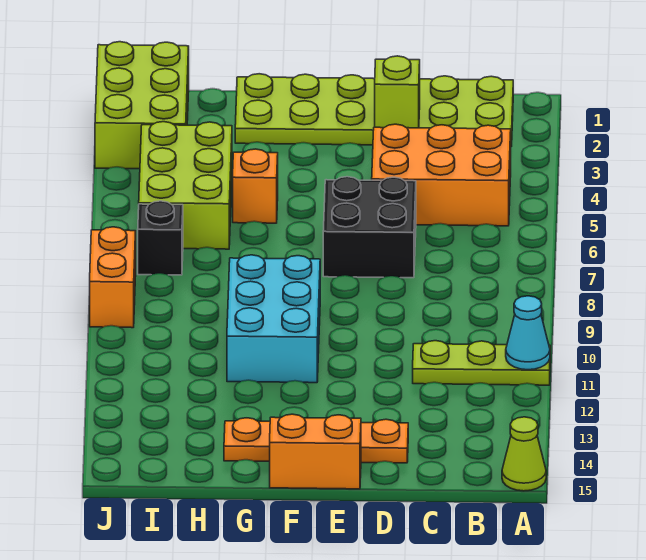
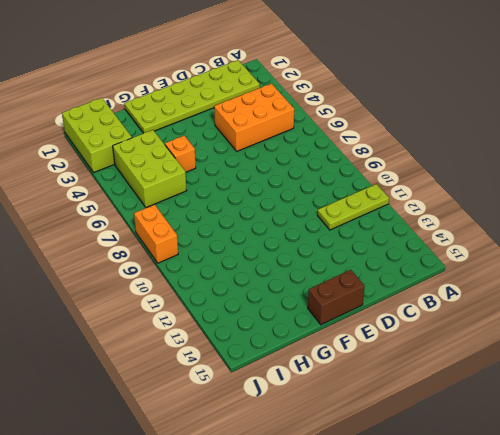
brown 1x2 brick [308,270,365,325] -> orange 1x2 brick [270,414,361,489]
none -> lime 1x1 cone [502,417,546,491]
none -> black 2x2 brick [323,177,416,278]
none -> orange 1x4 plate [224,418,408,463]

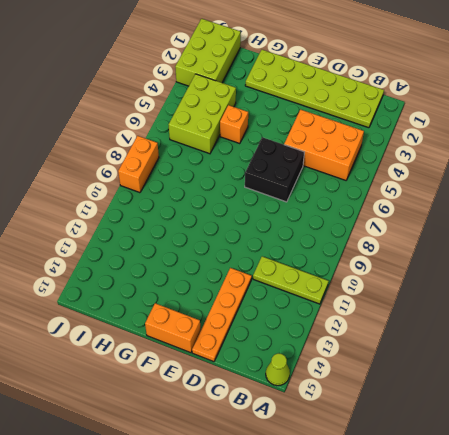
orange 1x4 plate [192,268,252,362] -> orange 1x4 plate turned to [224,418,408,463]
none -> cyan 2x3 brick [227,255,320,383]
none -> black 1x1 brick [138,201,183,275]
none -> cyan 1x1 cone [506,296,550,370]

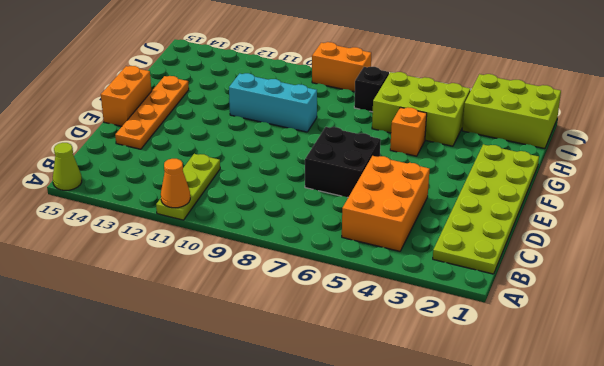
orange 1x1 cone [161,159,190,208] -> cyan 1x1 cone [506,296,550,370]
cyan 1x3 brick [229,73,317,132] -> cyan 2x3 brick [227,255,320,383]
none -> lime 1x1 brick [375,56,420,128]

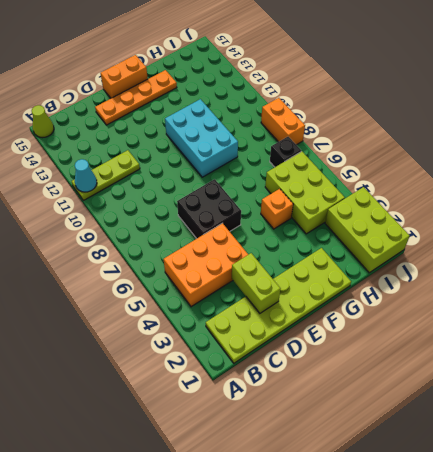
lime 1x2 brick [232,253,280,313] -> lime 1x1 brick [375,56,420,128]

